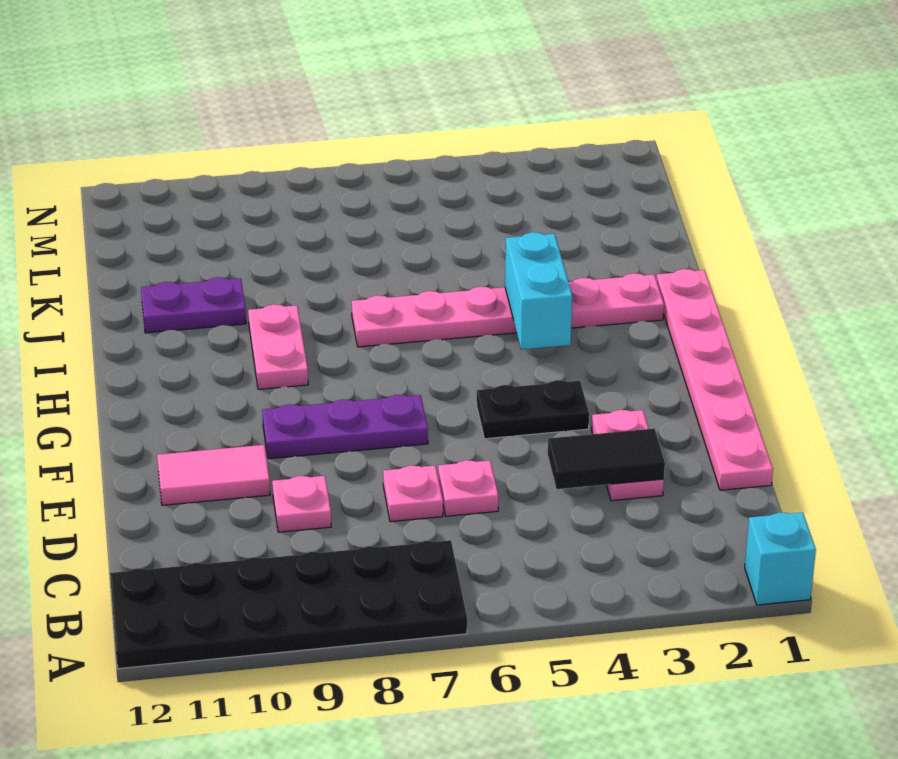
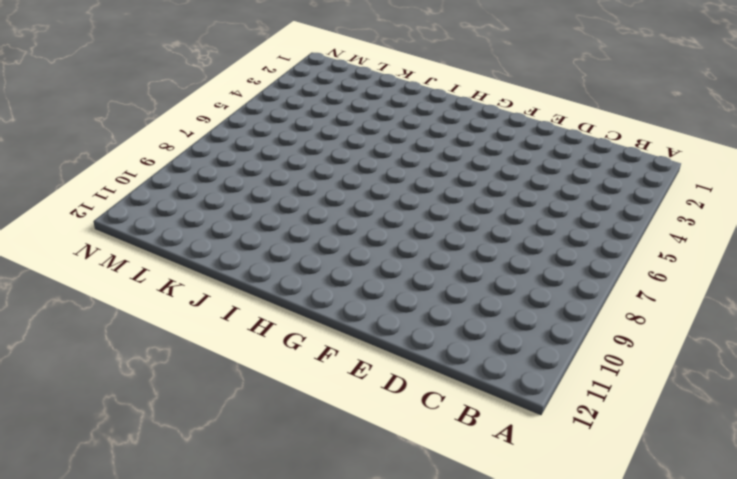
none -> cyan 1x1 brick [745,512,816,605]
none -> black 2x6 plate [110,540,467,669]
none -> pink 1x6 plate [656,269,773,490]

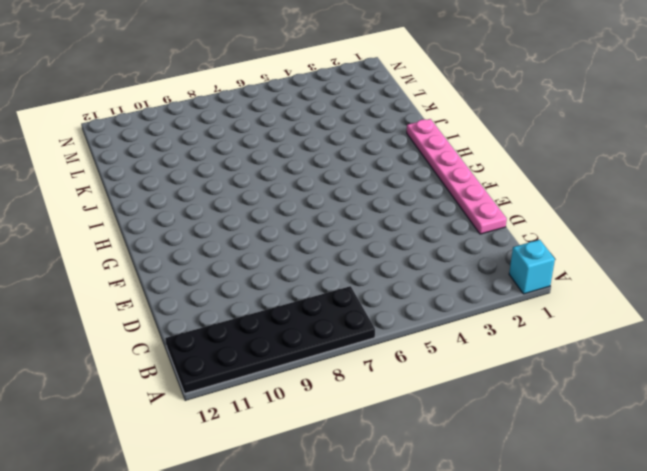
none -> pink 1x2 plate [592,410,664,501]
none -> pink 1x1 plate [438,460,498,516]
none -> pink 1x1 plate [383,465,443,522]

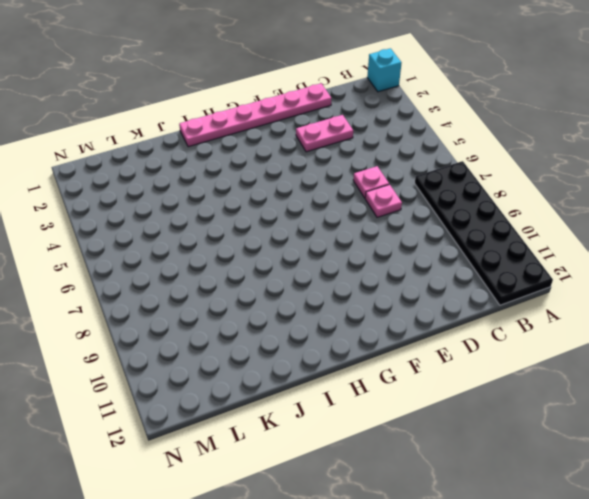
none -> pink 1x1 plate [272,476,331,532]
none -> pink 1x2 tile [157,445,270,505]
none -> black 1x2 plate [477,380,589,439]

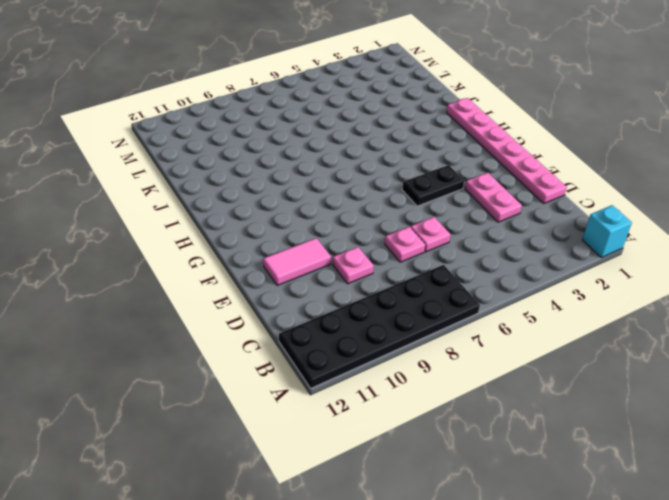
none -> purple 1x3 plate [262,395,428,459]
none -> pink 1x2 plate [248,304,308,389]
none -> pink 1x6 plate [351,273,664,347]

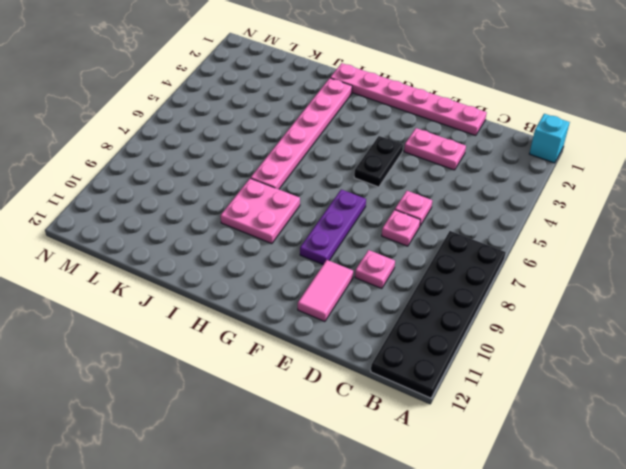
pink 2x2 plate [220,178,300,244] -> pink 1x2 plate [248,304,308,389]
none -> purple 1x2 plate [141,277,246,333]
none -> black 1x2 tile [548,429,665,489]
none -> cyan 1x2 brick [505,232,572,350]

